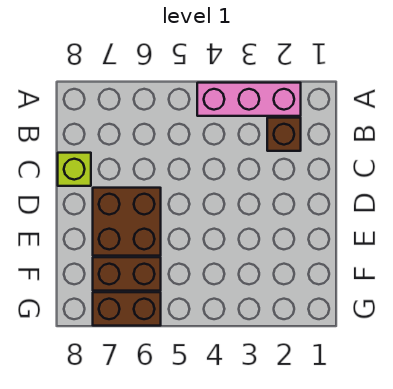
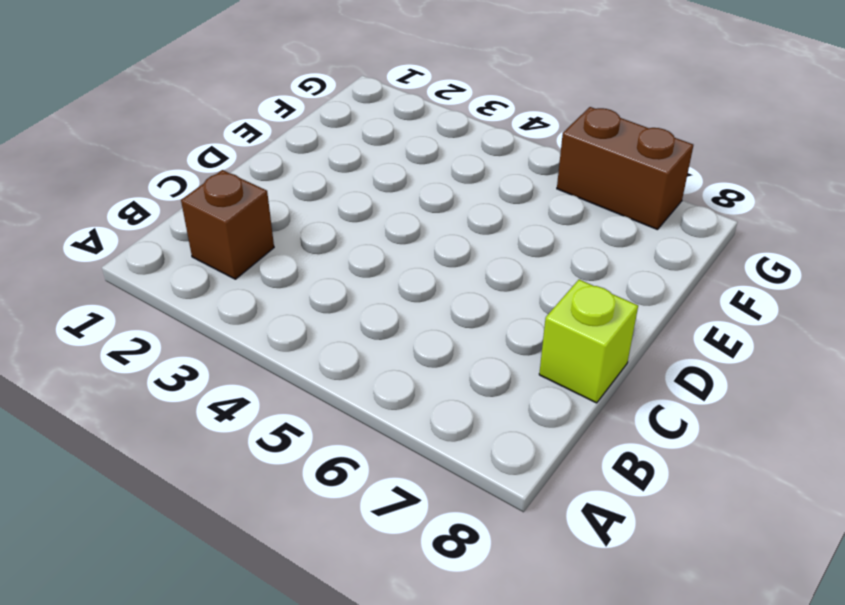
none -> pink 1x3 brick [197,83,301,116]
none -> brown 2x2 brick [93,188,161,256]

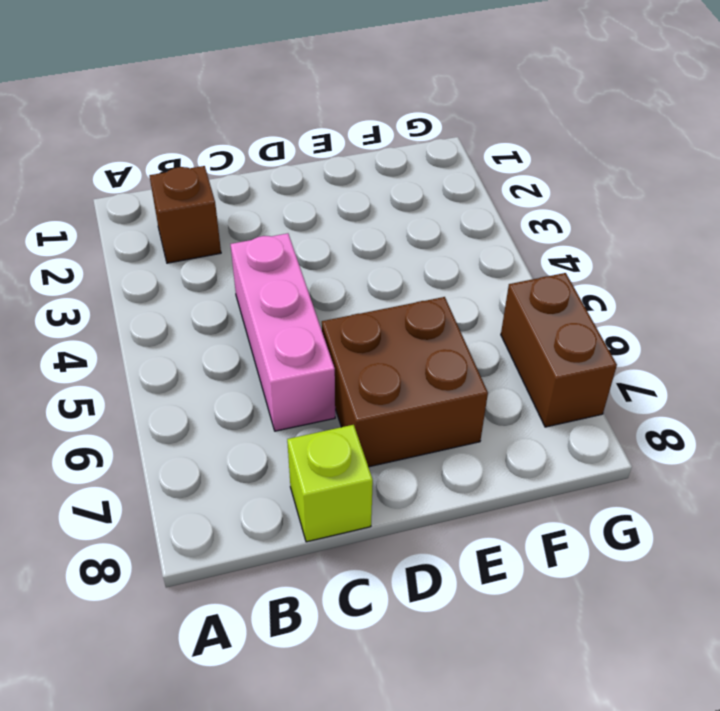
pink 1x3 brick [230,233,335,431] -> pink 1x3 brick moved to [197,83,301,116]
none -> brown 1x2 brick [93,257,161,291]

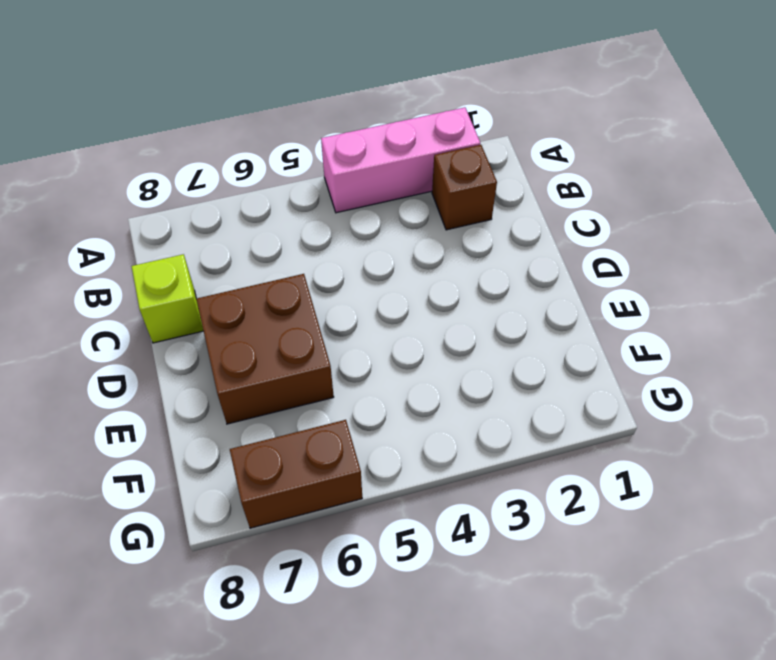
none -> brown 1x2 brick [93,257,161,291]

